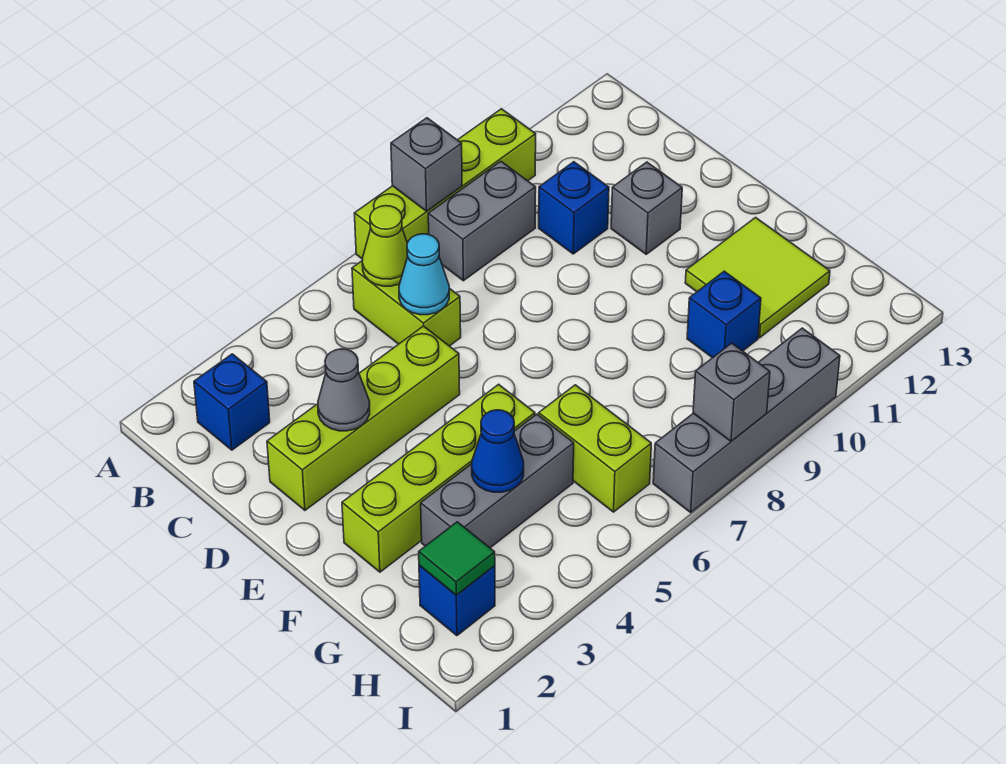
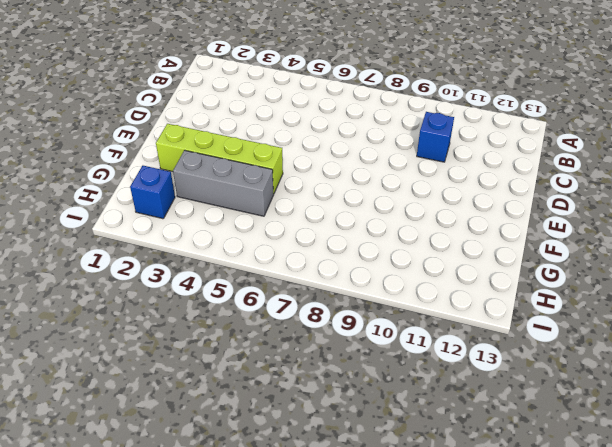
none -> lime 1x4 brick [354,109,536,259]
none -> blue 1x1 brick [194,354,270,450]
none -> lime 1x2 brick [352,261,461,346]

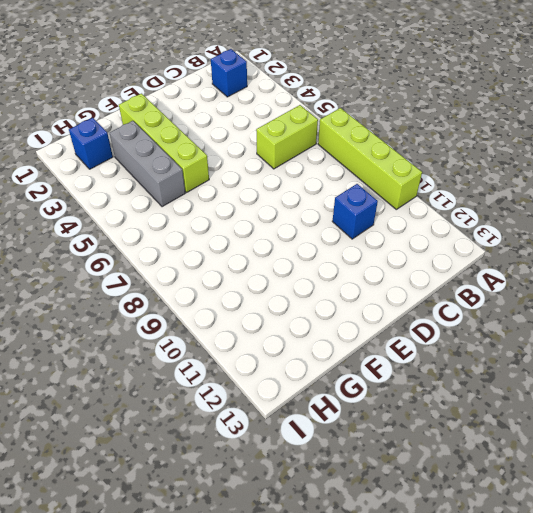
none -> grey 1x2 brick [428,161,536,281]
none -> lime 1x4 brick [267,326,460,510]
none -> grey 1x1 brick [611,162,682,254]

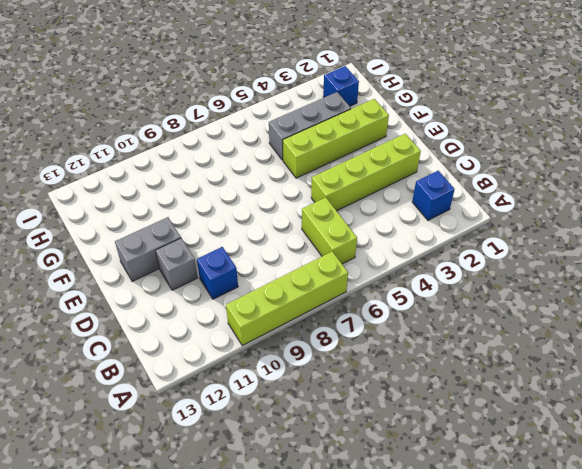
grey 1x2 brick [115,217,181,282] -> grey 1x2 brick moved to [428,161,536,281]
none -> lime 2x2 tile [685,218,830,338]
none -> lime 1x2 brick [539,385,651,512]
none -> blue 1x1 brick [687,271,761,358]

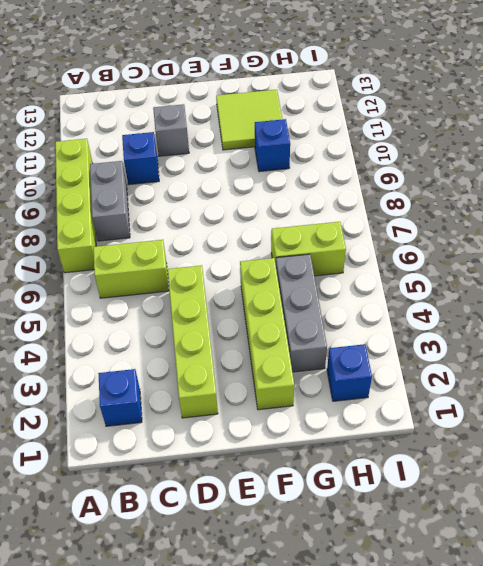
none -> grey 1x4 brick [653,328,840,512]
none -> grey 1x1 brick [391,118,462,211]
none -> lime 1x1 cone [362,206,408,286]

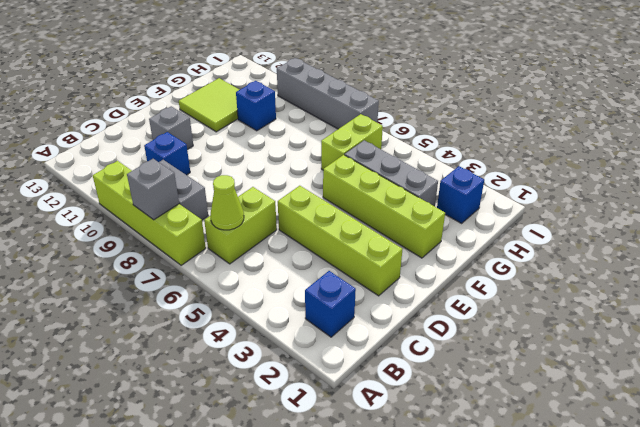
none -> cyan 1x1 cone [399,234,449,315]
none -> grey 1x1 cone [318,349,370,431]
none -> blue 1x1 cone [472,410,524,492]

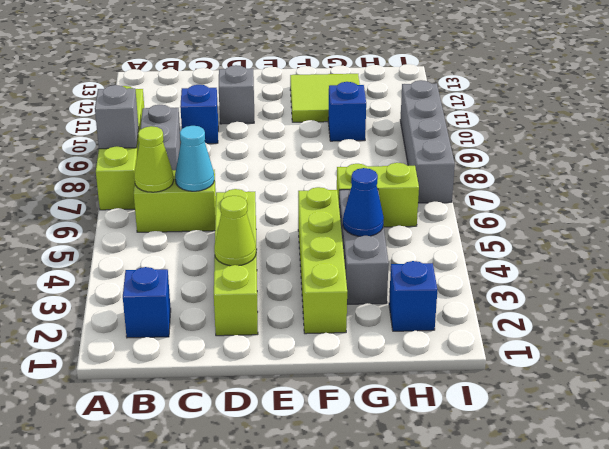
lime 1x1 cone [214,196,256,266] -> grey 1x1 cone [318,349,370,431]
none -> green 1x1 tile [419,522,495,595]
none -> grey 1x1 brick [693,343,770,441]

